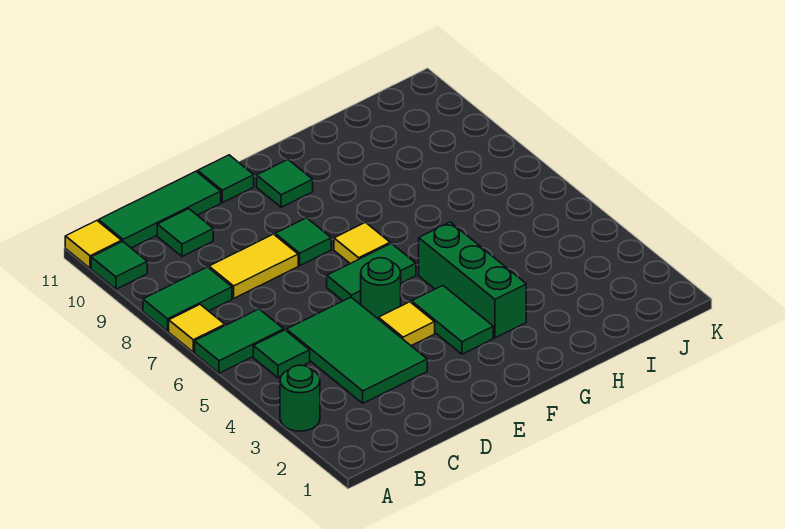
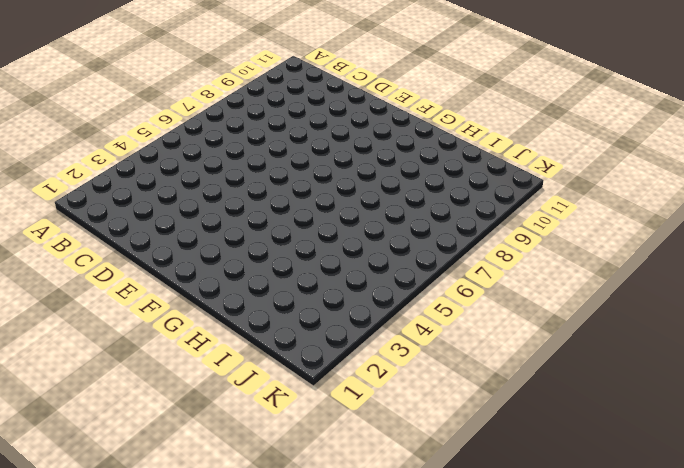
none -> green 1x1 round brick [280,365,320,431]
none -> green 1x2 tile [195,309,284,373]
none -> yellow 1x1 tile [169,305,225,352]

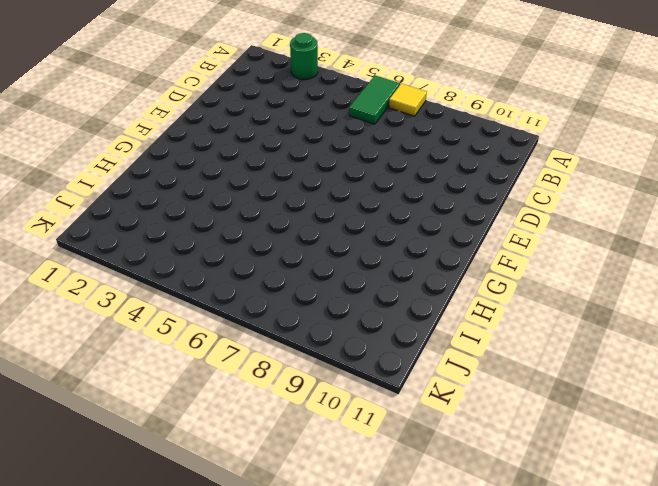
none -> green 1x2 tile [143,267,232,331]
none -> green 1x1 tile [91,241,147,289]
none -> yellow 1x1 tile [65,221,122,268]

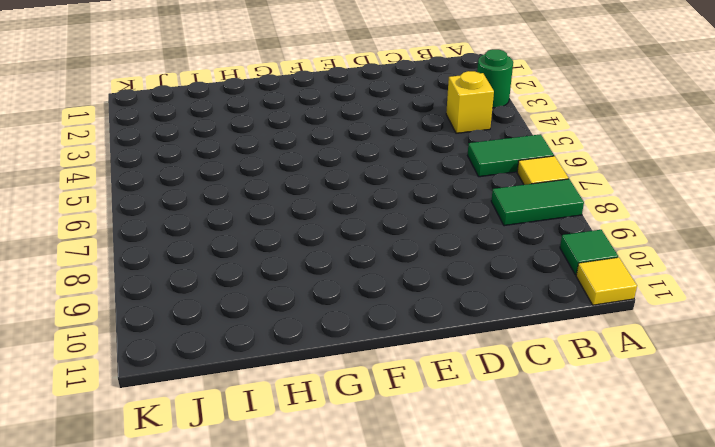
yellow 1x1 brick [446,71,494,133] -> none
none -> green 1x1 tile [253,330,310,378]
none -> green 1x3 tile [99,171,221,248]
none -> green 2x3 tile [287,297,427,403]

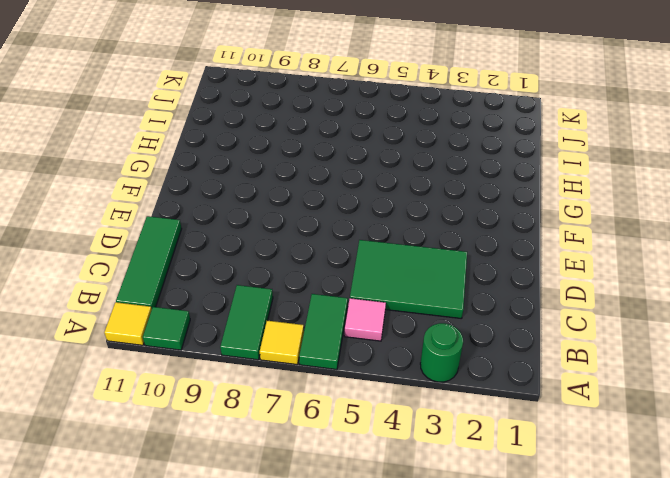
pink 1x1 tile [344,298,386,341] -> green 1x1 tile [253,330,310,378]
none -> yellow 1x2 tile [209,234,298,298]
none -> green 1x1 tile [157,209,213,256]
none -> yellow 1x1 tile [378,302,435,346]

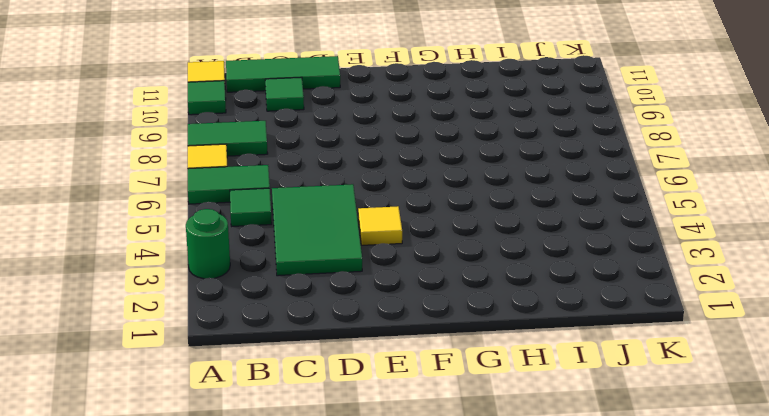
none -> yellow 1x2 tile [209,234,298,298]
none -> green 1x1 round brick [361,258,401,319]
none -> green 1x2 tile [327,243,416,304]

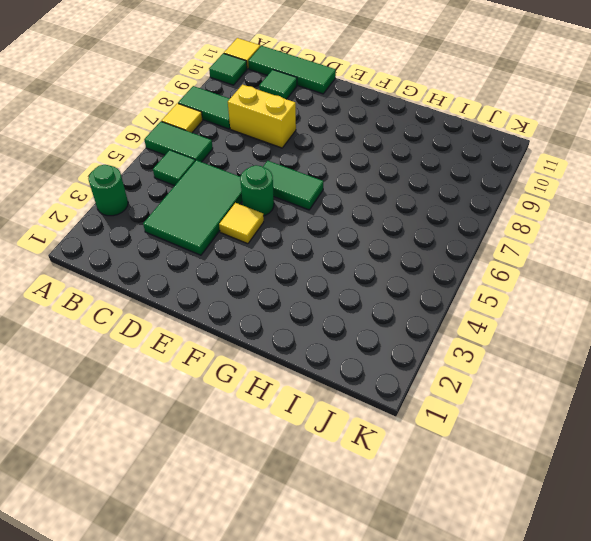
yellow 1x2 brick [228,85,296,148] -> yellow 1x2 tile [209,234,298,298]
none -> green 1x1 tile [275,218,331,266]
none -> green 1x1 tile [198,155,254,203]
none -> green 1x2 tile [412,286,493,354]

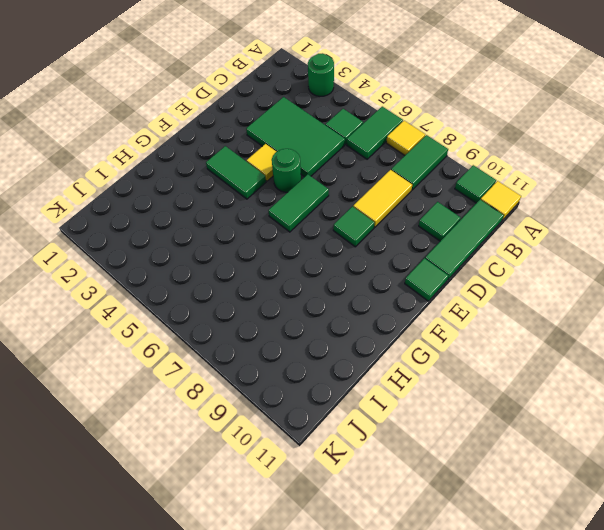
none -> yellow 1x1 tile [334,222,390,264]
none -> green 1x1 tile [257,160,313,207]
none -> green 1x3 brick [419,222,526,338]

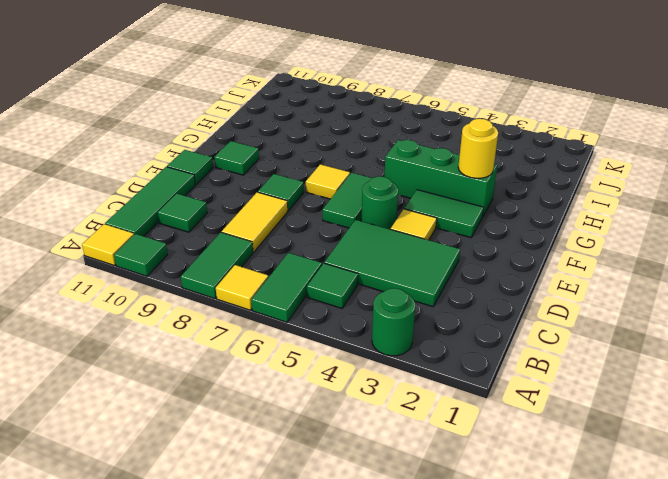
yellow 1x1 round brick [458,119,498,178] -> none

